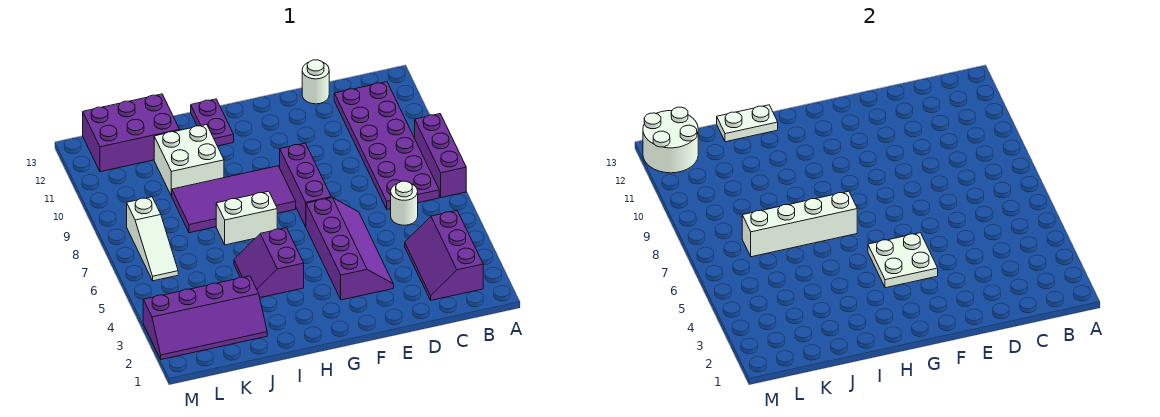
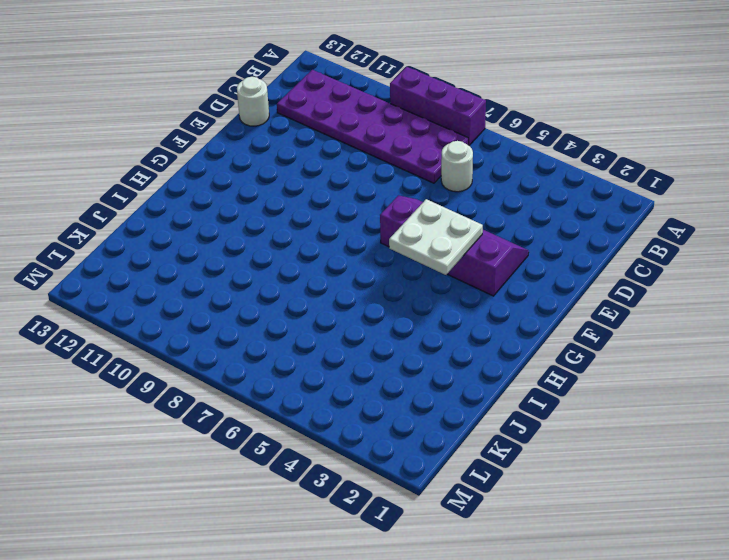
none -> purple 2x3 slope [405,211,483,300]
none -> purple 1x3 brick [280,143,331,227]
none -> purple 2x4 tile [172,166,296,233]

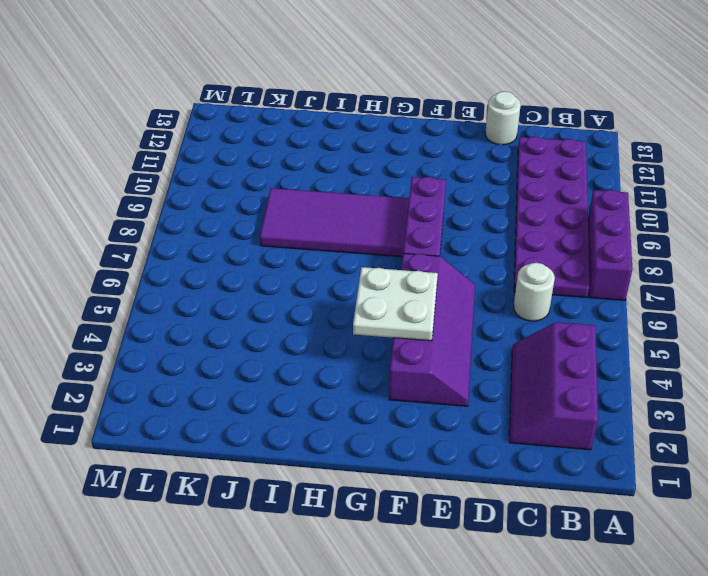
none -> purple 2x2 slope [234,228,304,298]
none -> white 1x2 brick [216,191,277,245]
none -> purple 1x2 plate [191,99,234,146]

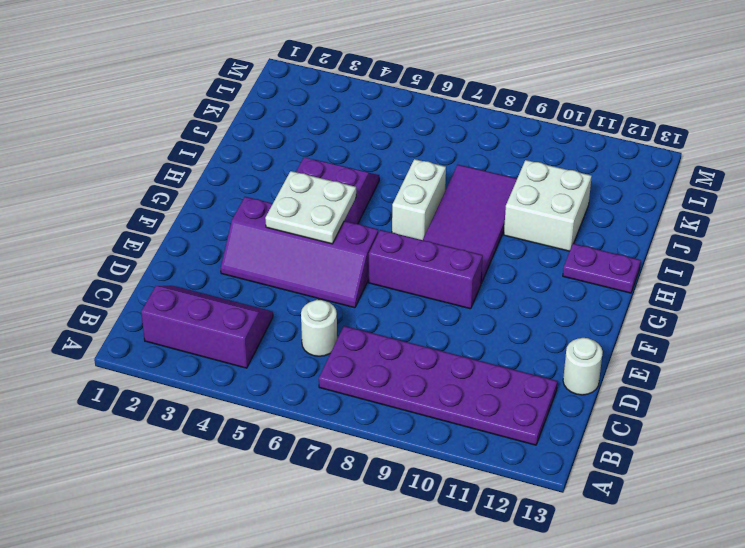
none -> purple 1x3 brick [415,114,466,198]
none -> purple 2x4 slope [143,276,267,360]
none -> purple 2x3 brick [83,94,179,172]

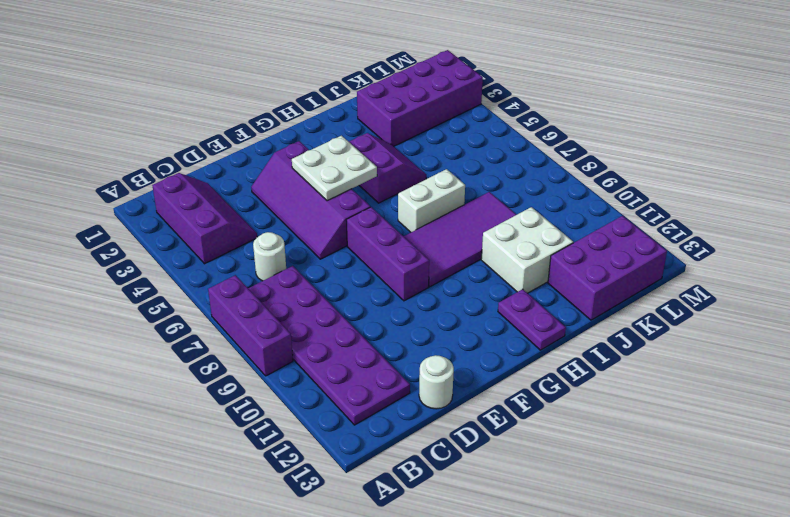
purple 2x4 brick [357,50,483,146] -> purple 2x4 slope [143,276,267,360]
none -> white 1x3 slope [127,197,178,281]
none -> white 1x4 brick [742,191,857,257]
none -> white 1x2 plate [717,105,778,142]

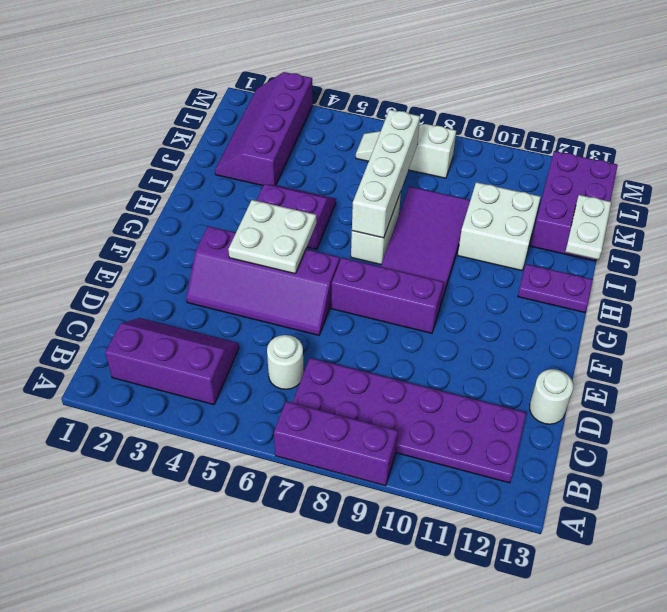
none -> white 2x2 round brick [643,107,698,173]

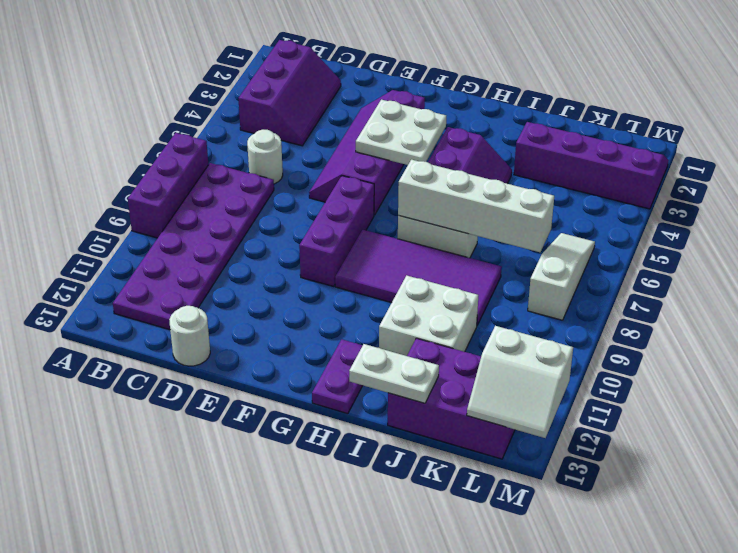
white 2x2 slope [467,326,573,438] -> white 2x2 round brick [643,107,698,173]

